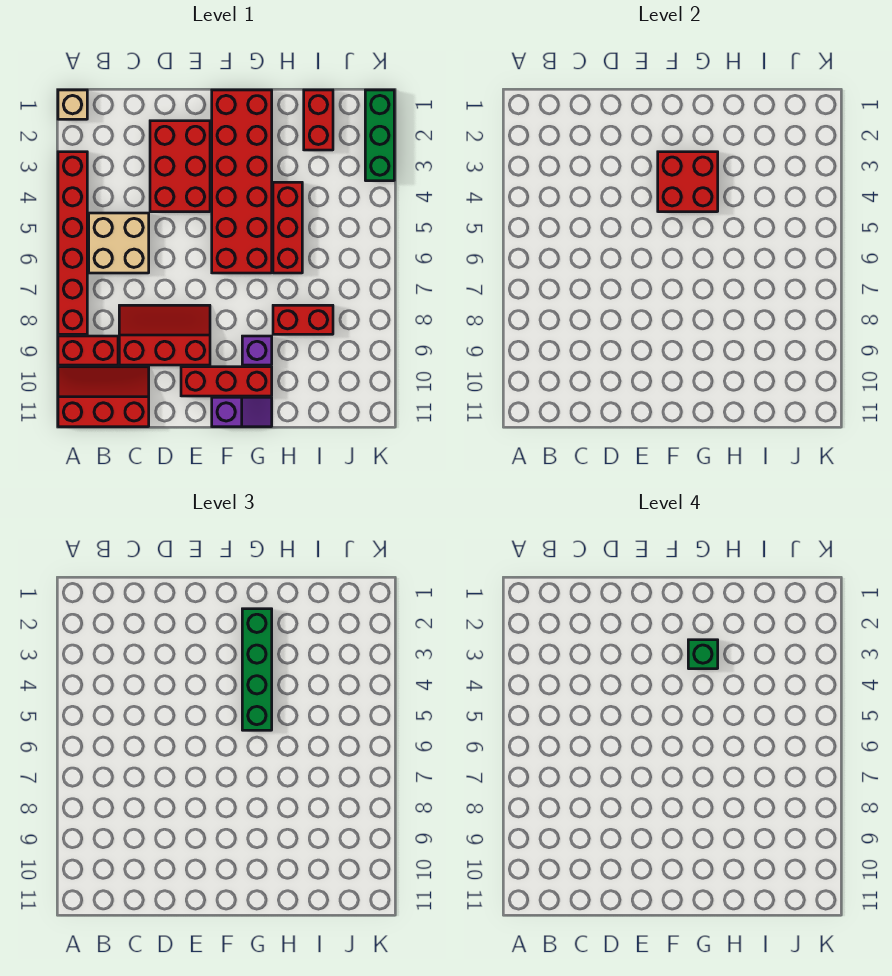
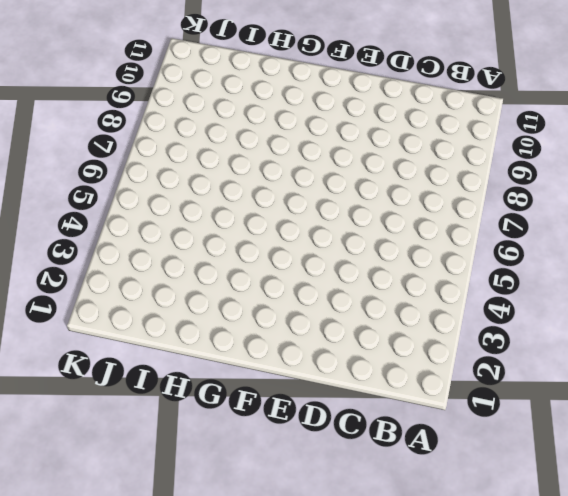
none -> tan 1x1 brick [58,90,87,119]
none -> red 1x6 brick [58,152,87,334]
none -> red 1x2 brick [58,336,118,365]

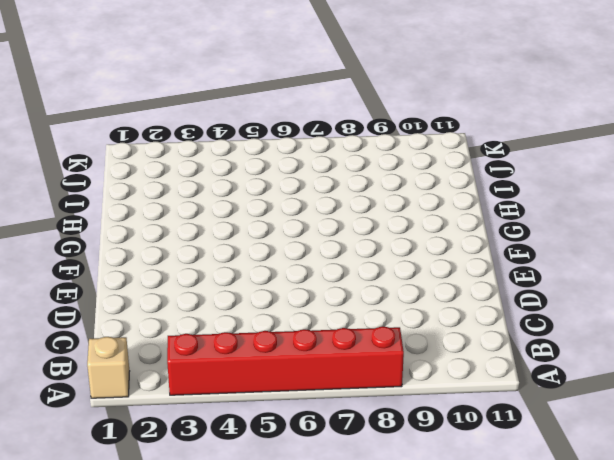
none -> red 1x2 brick [58,336,118,365]
none -> red 2x3 slope [58,367,149,427]
none -> tan 2x2 brick [89,213,149,273]

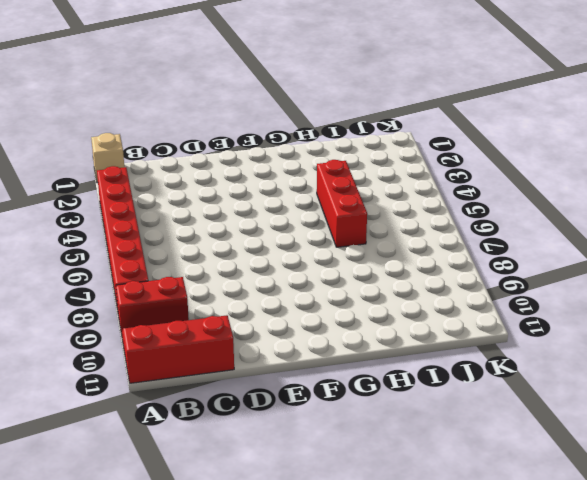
none -> tan 2x2 brick [89,213,149,273]
none -> red 2x3 slope [119,305,210,365]
none -> red 2x3 brick [150,121,210,212]

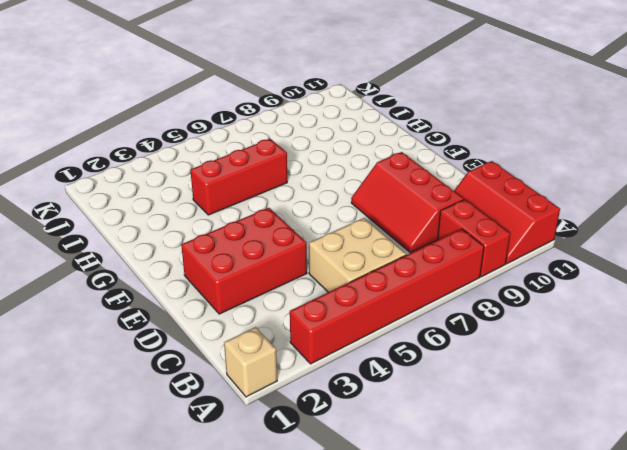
none -> red 1x3 brick [181,367,272,396]
none -> red 2x6 brick [212,90,272,273]
none -> purple 1x2 slope [212,397,272,427]

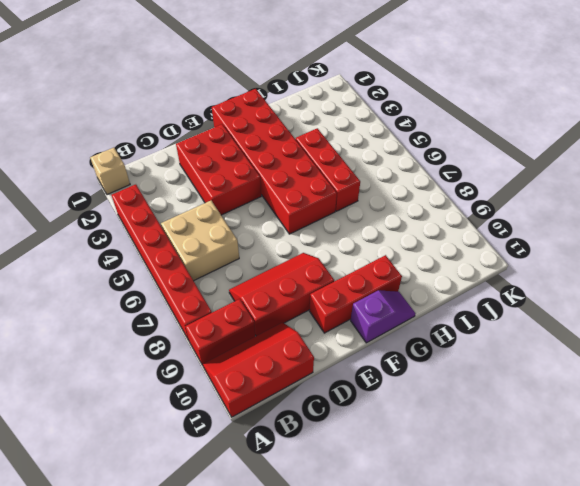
none -> purple 1x1 brick [242,336,272,365]
none -> red 1x2 brick [273,305,333,334]
none -> red 1x2 brick [304,90,333,150]

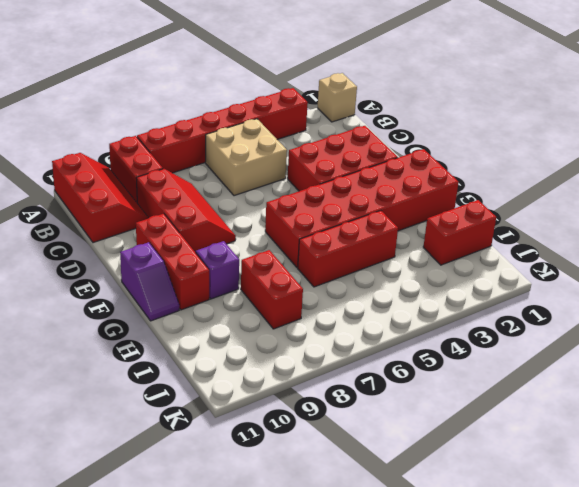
none -> green 1x3 brick [365,90,394,181]
none -> red 2x2 brick [658,152,718,212]
none -> green 1x4 brick [242,609,272,730]

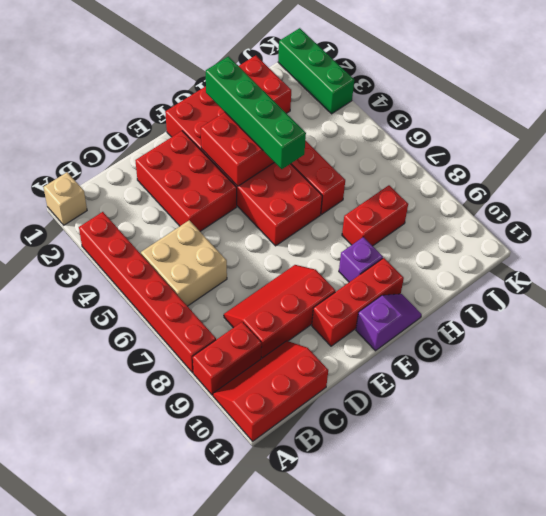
none -> green 1x1 brick [688,640,718,669]

